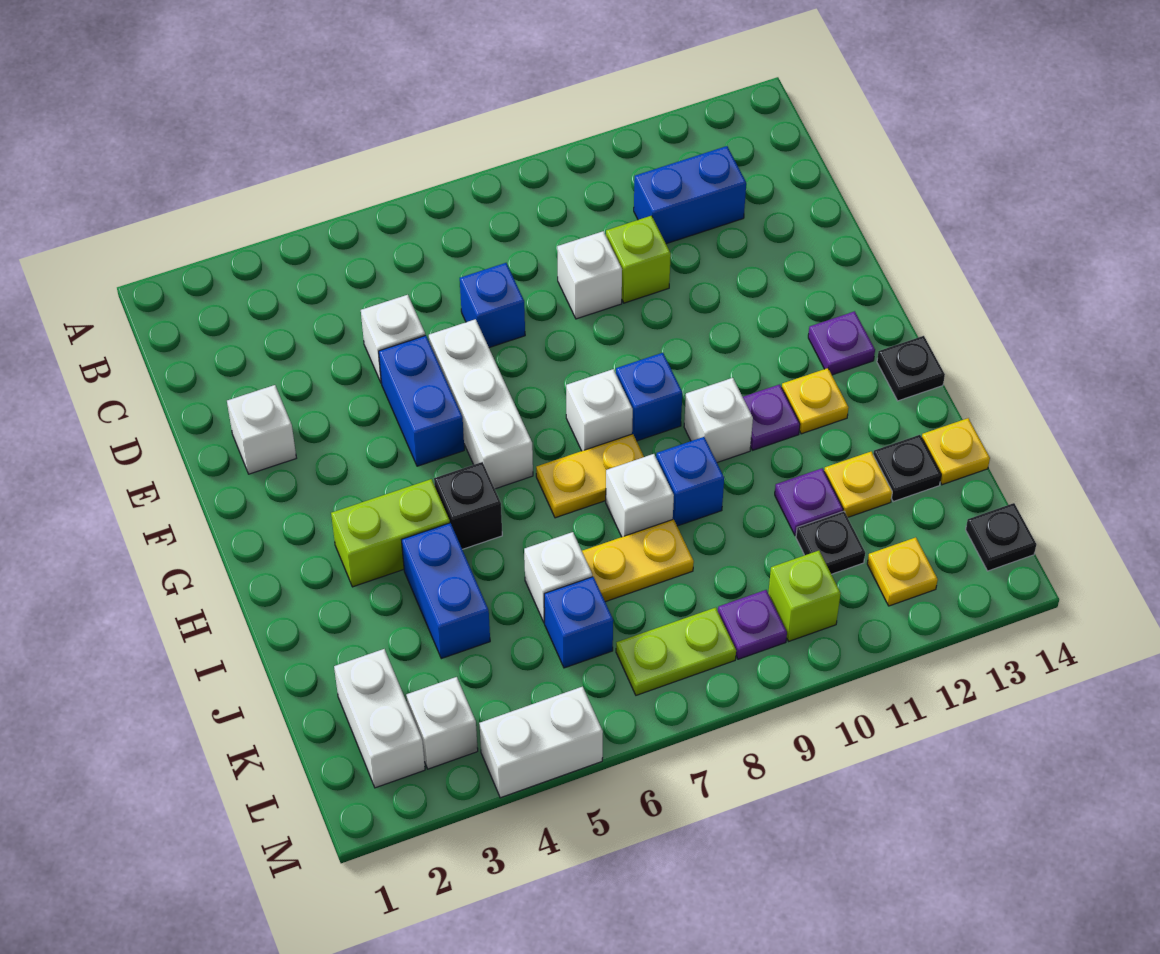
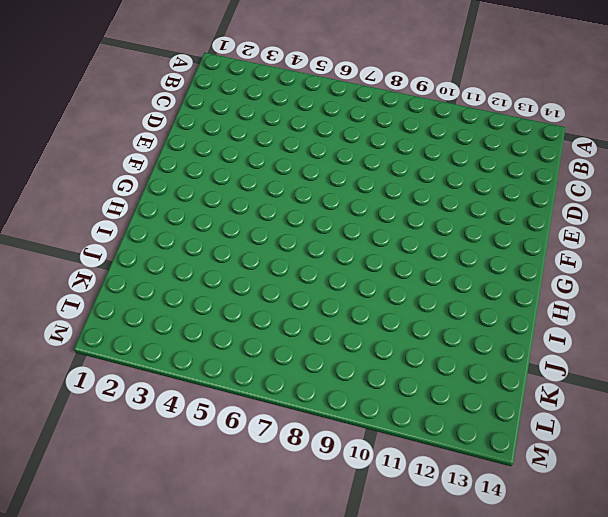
none -> blue 1x2 brick [634,146,746,244]
none -> white 1x1 brick [361,295,425,383]
none -> blue 1x1 brick [460,263,525,348]
none -> white 1x1 brick [557,231,622,319]

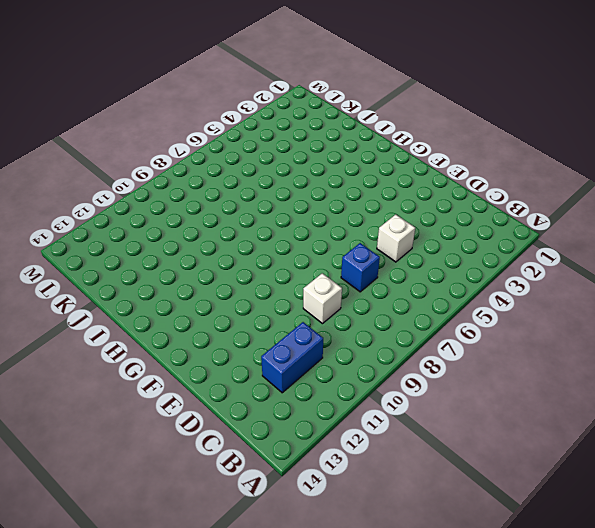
none -> lime 1x1 brick [606,216,671,303]
none -> white 1x1 brick [227,385,296,474]
none -> blue 1x2 brick [379,335,464,466]
none -> white 1x3 brick [429,319,533,489]

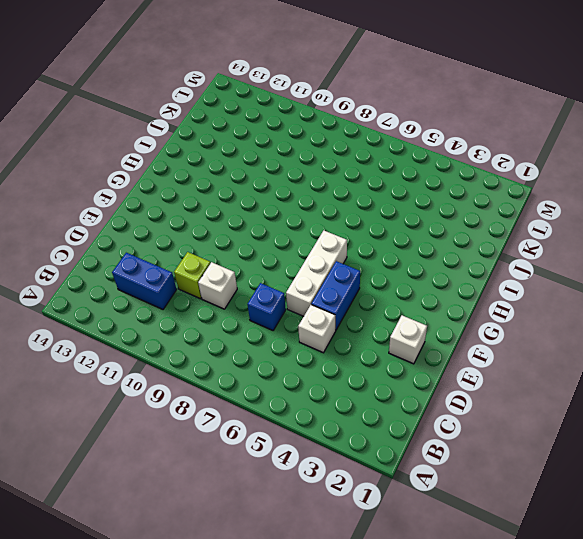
none -> white 1x1 brick [566,369,633,451]
none -> blue 1x1 brick [616,353,682,441]
none -> purple 1x1 plate [808,311,875,375]
none -> lime 1x2 brick [331,479,450,587]

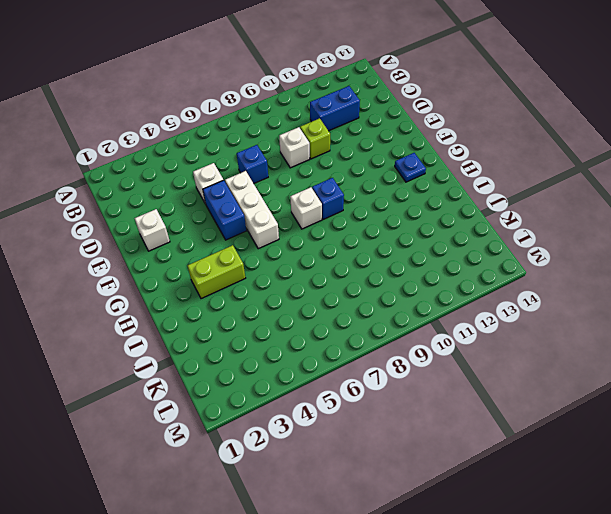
blue 1x1 plate [395,153,426,182] -> purple 1x1 plate [808,311,875,375]
none -> black 1x1 brick [434,462,502,549]
none -> yellow 1x2 plate [536,434,644,518]
none -> white 1x1 brick [684,378,753,463]
none -> purple 1x1 plate [743,384,800,450]

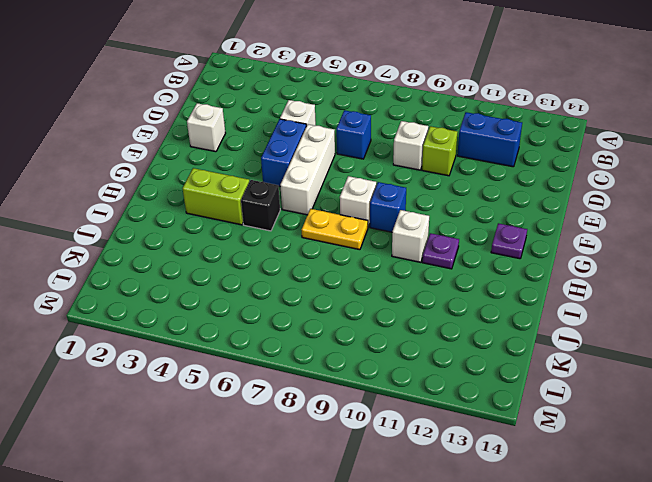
none -> yellow 1x1 plate [782,368,849,434]
none -> black 1x1 plate [877,336,945,401]
none -> blue 1x2 brick [402,523,490,659]
none -> white 1x1 brick [606,454,674,537]

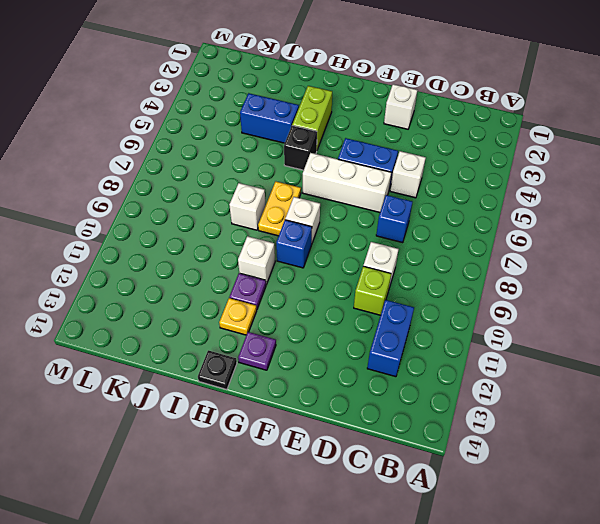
none -> blue 1x1 brick [656,437,724,526]
none -> white 1x1 brick [524,532,592,623]
none -> yellow 1x2 plate [582,519,694,602]
none -> purple 1x1 plate [775,468,843,536]

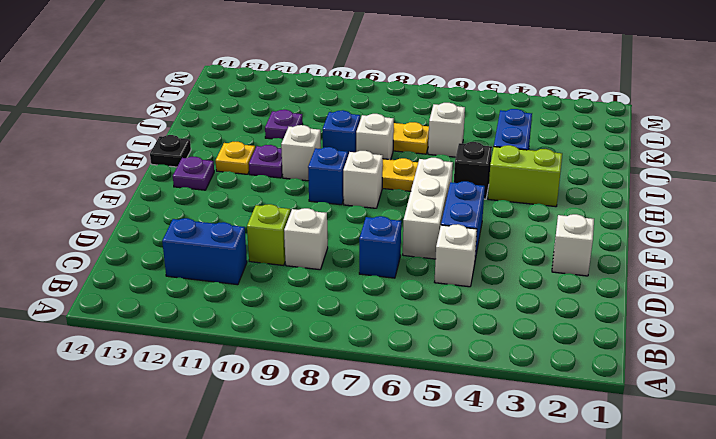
none -> yellow 1x1 plate [824,452,892,517]
none -> black 1x1 plate [873,435,941,502]
none -> yellow 1x1 plate [922,418,990,485]
none -> white 1x2 brick [334,649,425,788]

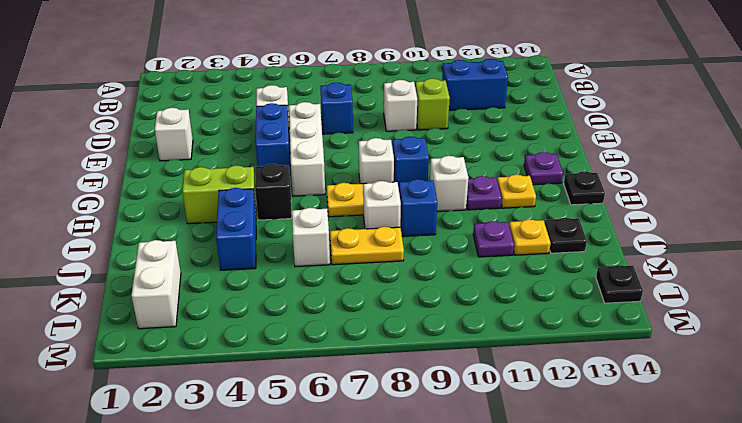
none -> yellow 1x1 plate [922,418,990,485]
none -> blue 1x1 brick [544,577,613,668]
none -> black 1x1 plate [796,511,865,574]
none -> white 1x1 brick [406,677,478,769]

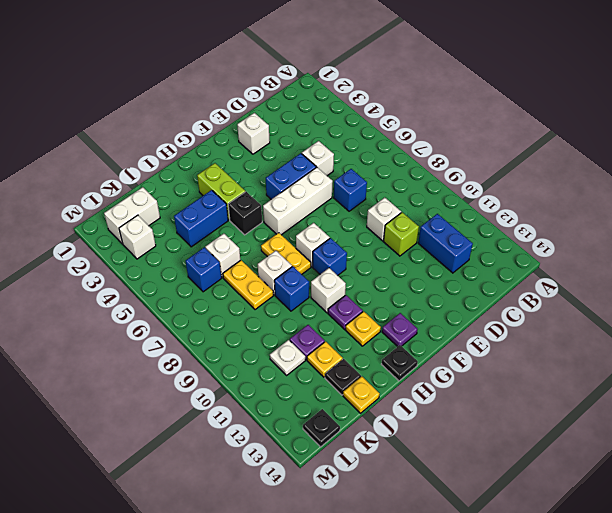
white 1x1 plate [270,340,305,375] -> black 1x1 plate [796,511,865,574]
none -> lime 1x2 plate [616,607,736,695]
none -> purple 1x1 plate [718,590,787,659]
none -> lime 1x1 brick [768,551,841,641]
none -> yellow 1x1 plate [867,537,938,606]

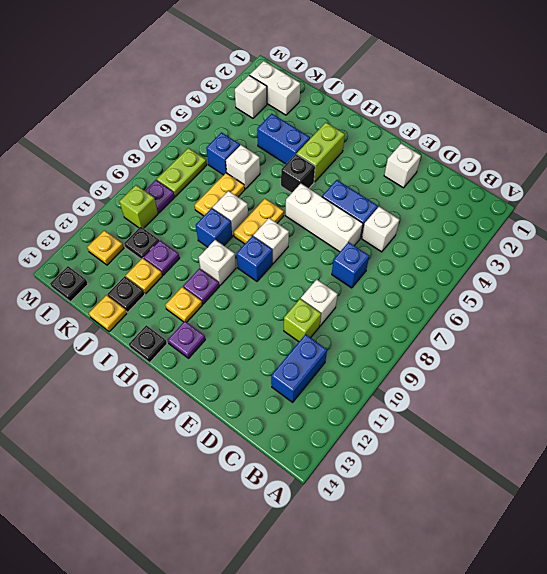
none -> white 1x2 brick [479,687,603,798]

